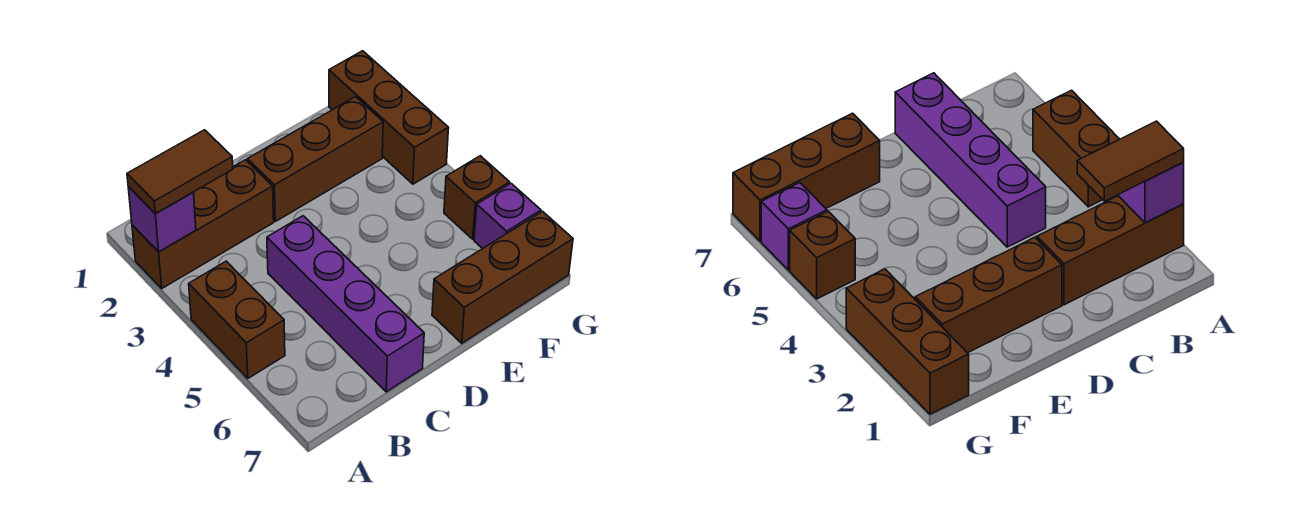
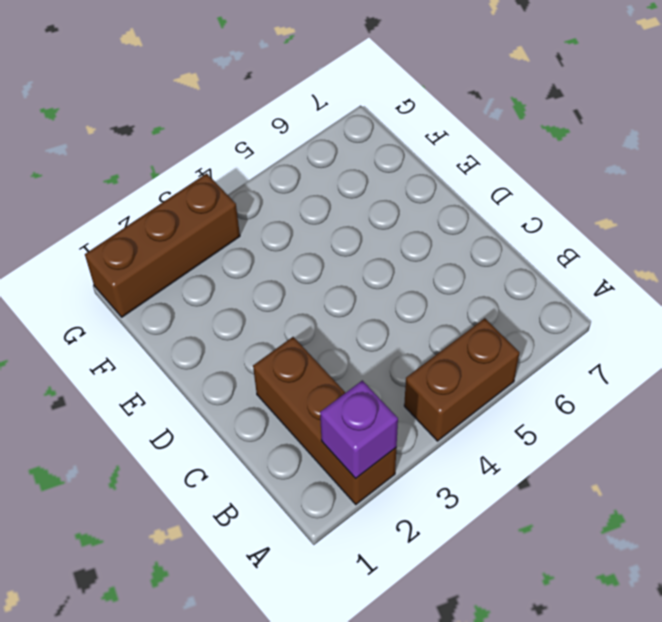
none -> purple 1x4 brick [267,216,424,392]
none -> brown 1x3 brick [247,97,383,221]

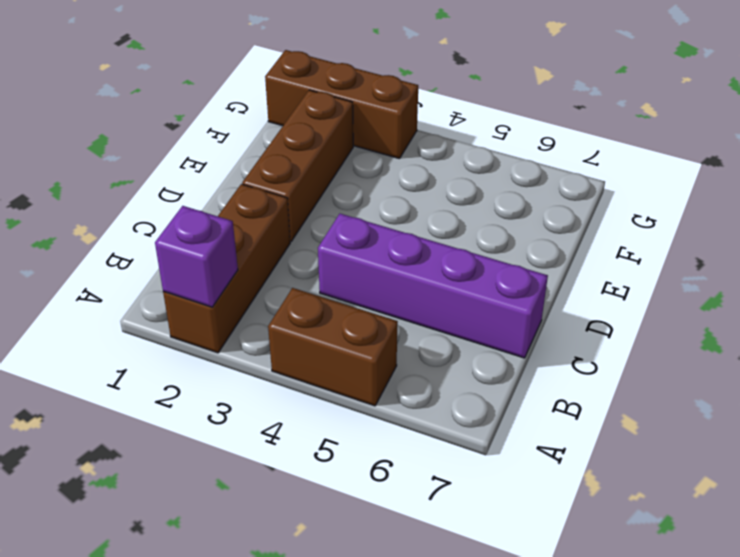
none -> brown 1x3 brick [432,211,573,343]
none -> brown 1x1 brick [444,156,510,239]

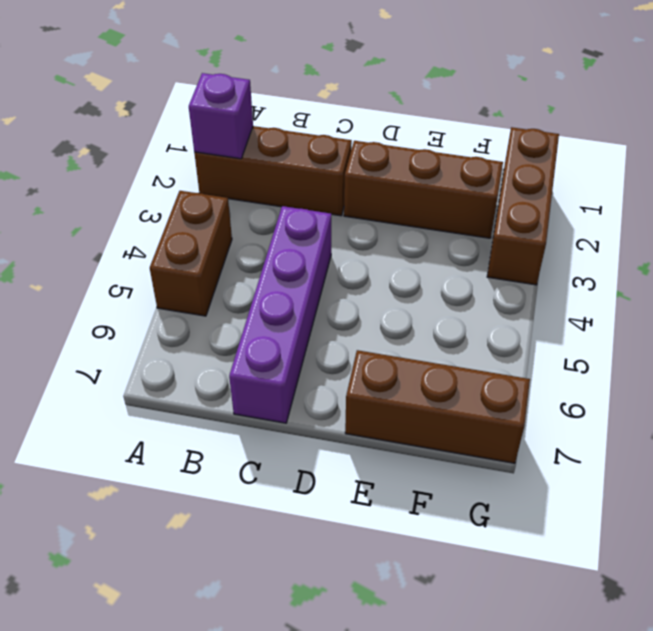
none -> brown 1x1 brick [444,156,510,239]
none -> purple 1x1 brick [474,184,541,249]

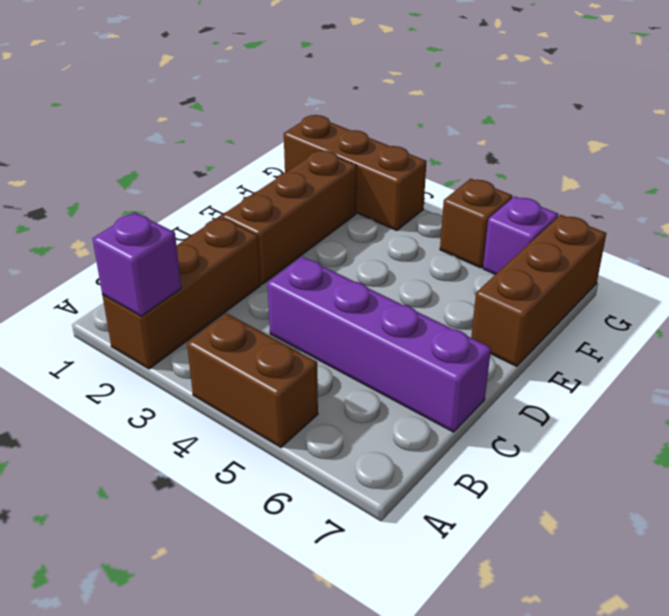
none -> brown 1x2 tile [127,130,233,214]

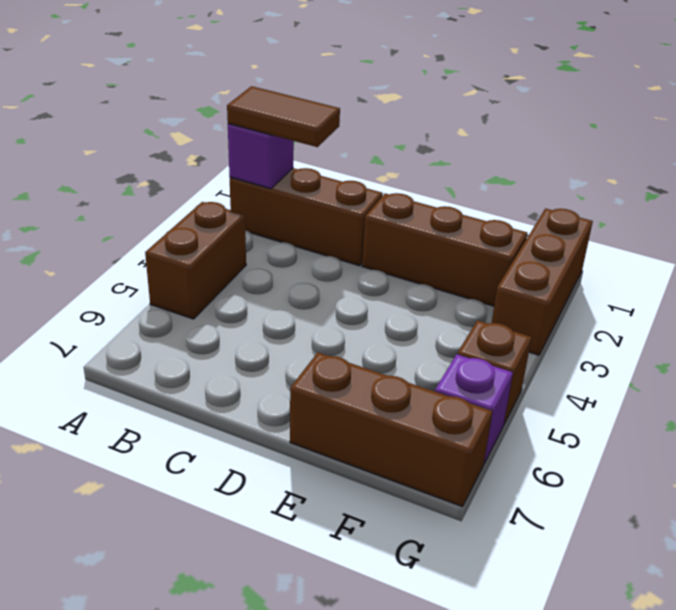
none -> purple 1x4 brick [267,216,424,392]

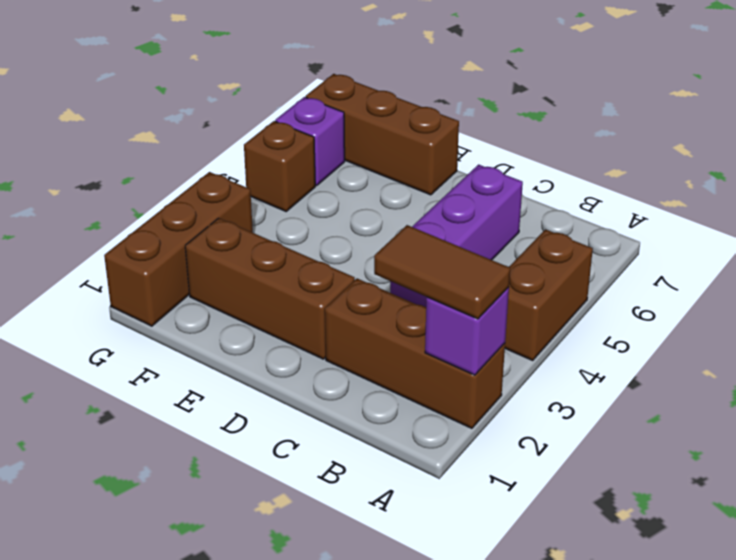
purple 1x3 brick [390,165,523,307] -> purple 1x4 brick [267,216,424,392]

